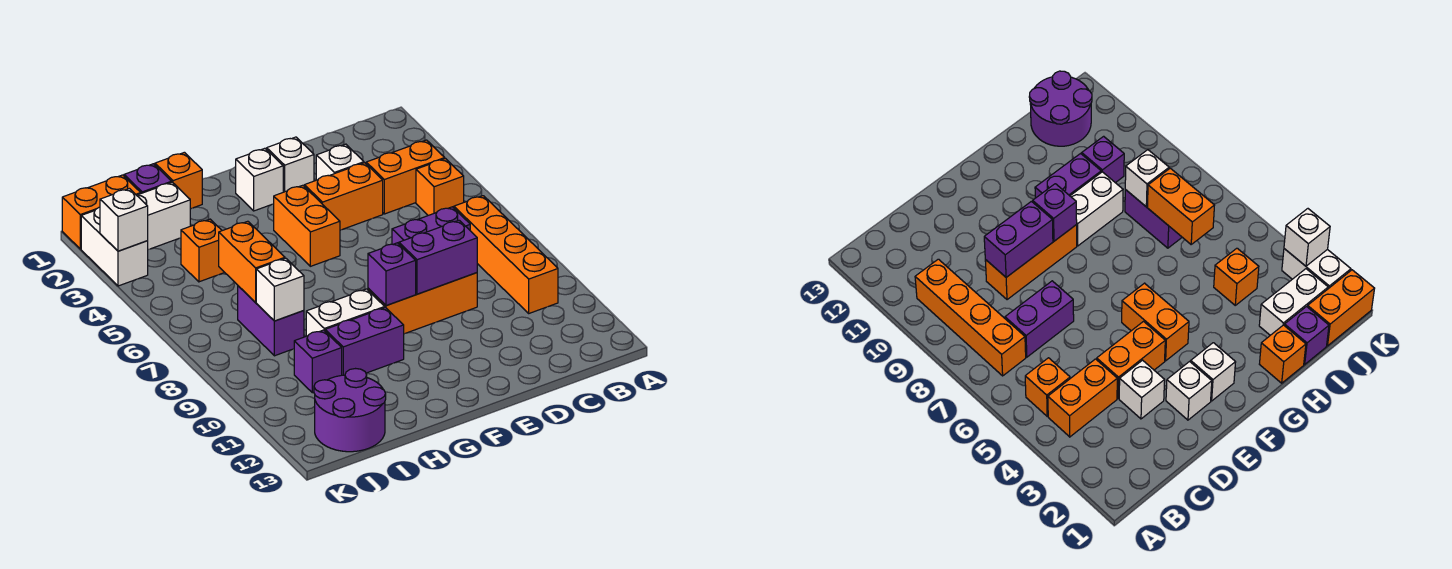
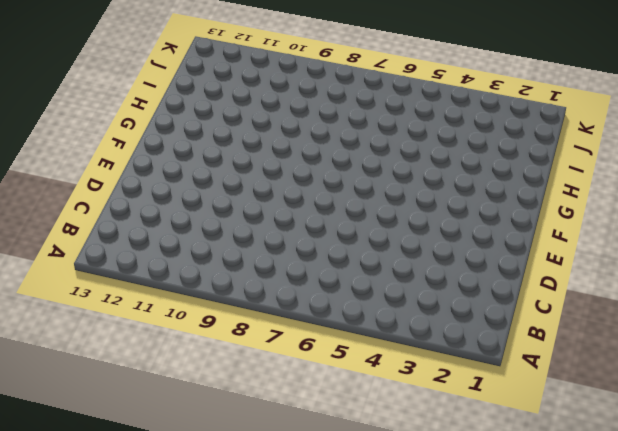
none -> orange 1x2 brick [366,140,445,214]
none -> orange 1x1 brick [416,159,464,215]
none -> orange 1x4 brick [454,196,558,313]

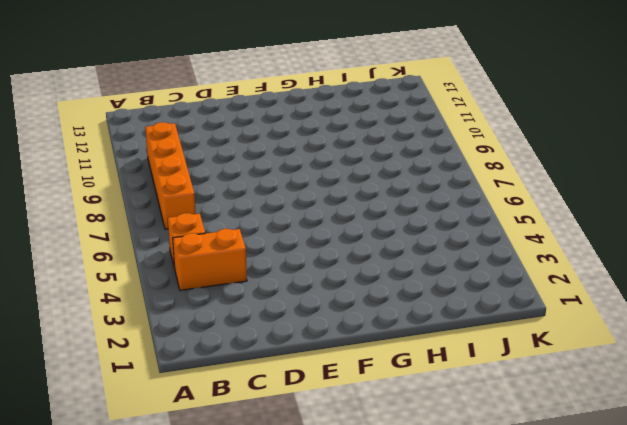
none -> purple 1x2 brick [392,207,470,244]
none -> white 1x1 brick [316,144,364,180]
none -> orange 1x2 brick [304,163,383,230]

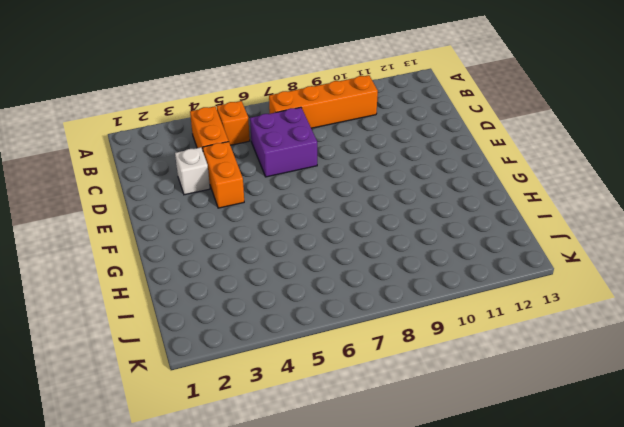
purple 2x2 brick [250,107,317,177] -> purple 1x2 brick [392,207,470,244]
none -> orange 1x3 brick [368,273,477,334]
none -> white 1x1 brick [267,137,314,192]
none -> white 1x1 brick [236,148,283,211]

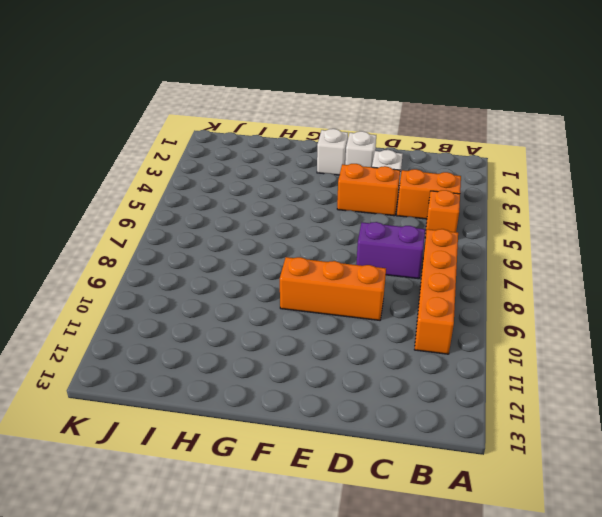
none -> orange 1x2 brick [274,185,340,266]
none -> white 1x2 brick [306,289,385,336]
none -> purple 1x2 brick [325,308,404,375]

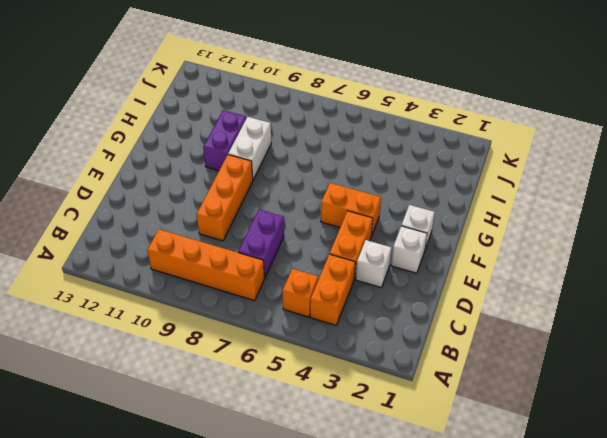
none -> orange 1x1 brick [155,152,202,209]
none -> purple 1x1 brick [124,164,172,193]
none -> white 1x2 brick [137,182,190,250]

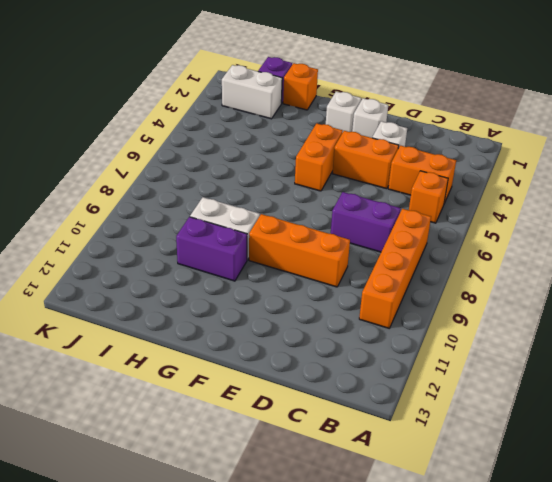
none -> orange 1x1 brick [181,219,225,282]
none -> purple 1x2 brick [238,286,304,356]
none -> purple 1x1 brick [294,330,342,393]

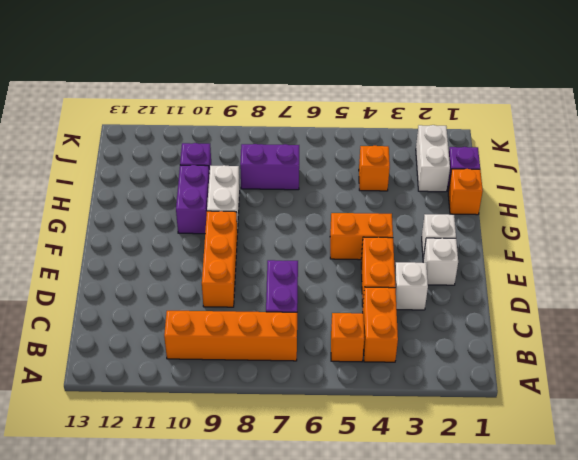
none -> purple 2x2 round brick [314,369,386,452]
none -> orange 1x2 brick [62,175,141,249]
none -> white 1x2 brick [81,207,148,286]

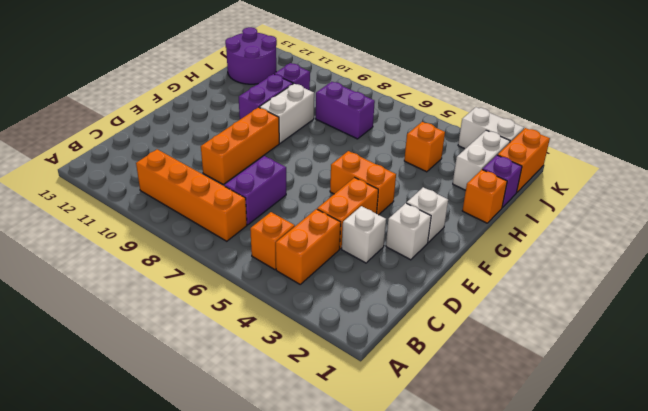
none -> purple 1x2 brick [399,220,477,294]
none -> purple 1x1 brick [368,243,416,306]
none -> orange 1x2 brick [219,221,285,302]

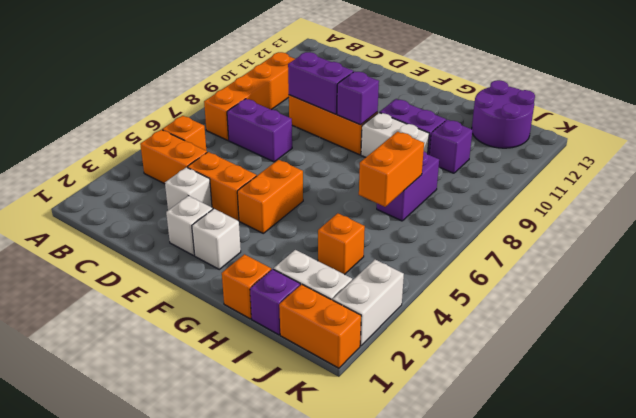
none -> white 1x1 brick [256,258,304,321]
none -> white 1x1 brick [100,189,148,251]

